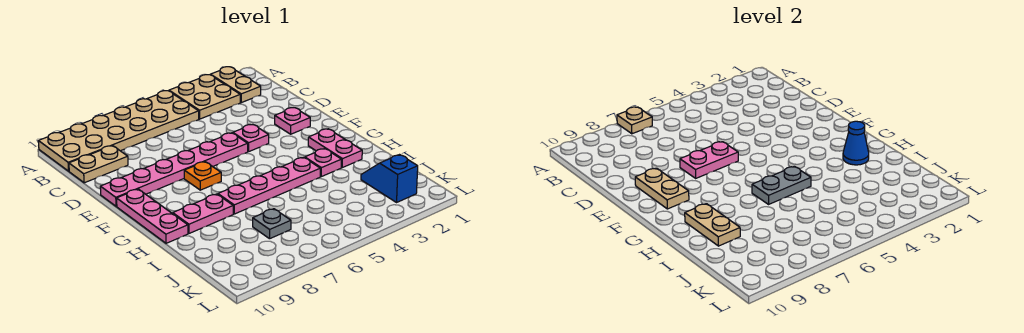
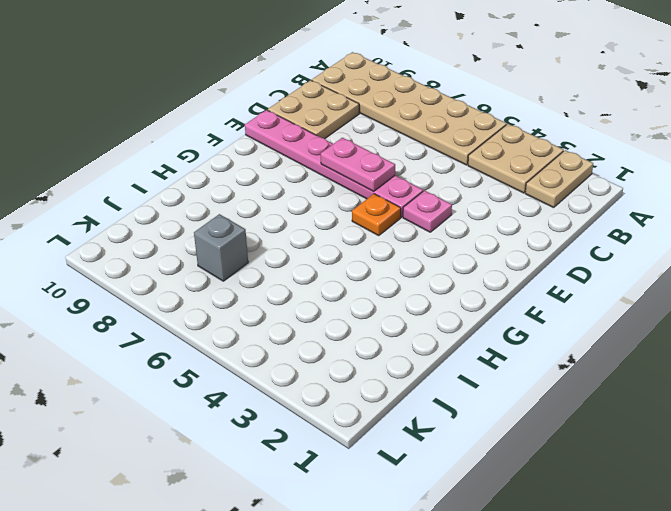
tan 2x2 plate [268,80,359,139] -> tan 1x2 plate [69,146,128,183]
orange 1x1 plate [352,194,401,236] -> orange 1x1 plate moved to [184,162,221,190]
grey 1x1 brick [194,214,248,281] -> grey 1x1 plate [253,209,291,239]
none -> pink 1x1 plate [275,108,310,134]
none -> pink 1x3 plate [117,189,188,243]
none -> pink 1x2 plate [308,129,362,168]

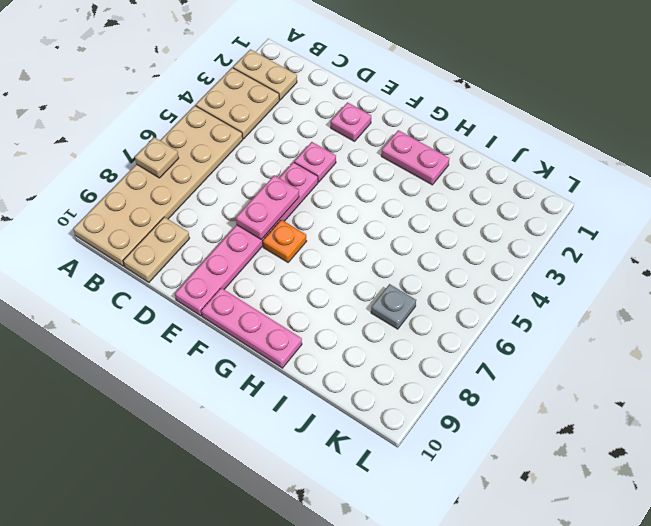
none -> pink 1x1 plate [305,149,341,177]
none -> pink 1x4 plate [218,157,320,214]
none -> pink 1x2 plate [173,194,233,233]

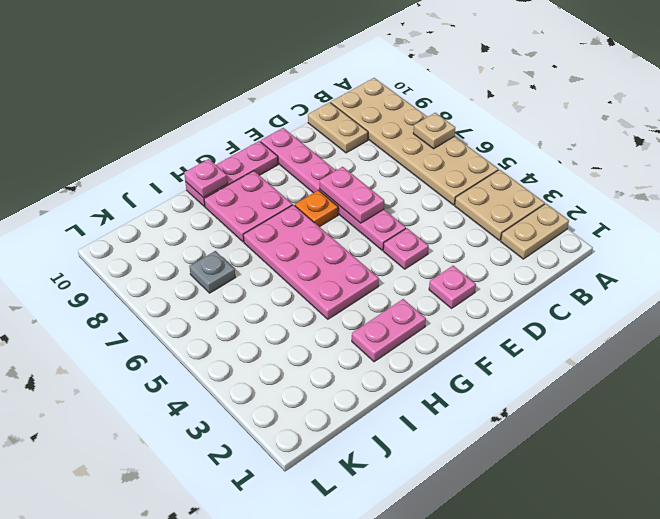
pink 2x4 plate [243,205,379,319] -> pink 1x4 plate [218,157,320,214]
pink 2x2 plate [204,171,293,242] -> pink 1x2 plate [173,194,233,233]
pink 1x1 plate [184,159,228,197] -> pink 1x1 plate moved to [305,149,341,177]
none -> blue 1x2 slope [361,155,418,202]
none -> tan 1x2 plate [635,168,689,209]
none -> blue 1x1 cone [843,121,869,165]

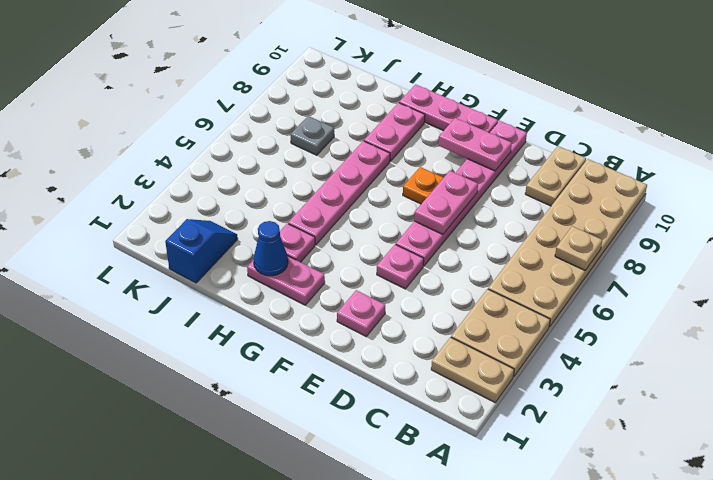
pink 1x2 plate [438,118,512,171] -> tan 1x2 plate [635,168,689,209]
blue 1x2 slope [165,219,238,283] -> blue 1x2 slope turned to [361,155,418,202]
none -> grey 1x2 plate [752,166,811,204]
none -> tan 1x2 plate [685,204,740,246]

